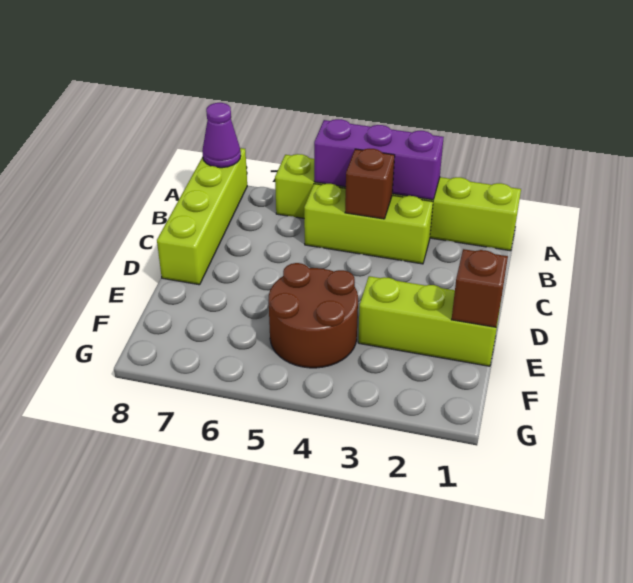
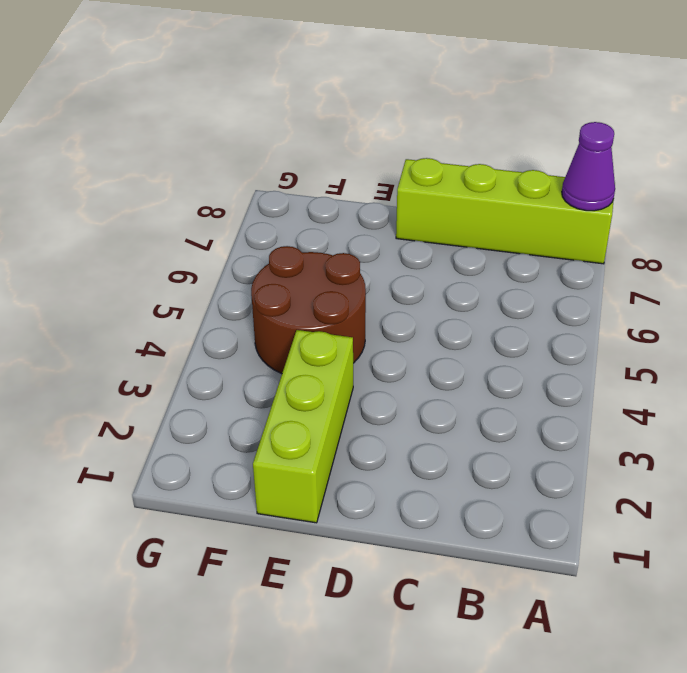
none -> lime 1x6 brick [275,154,521,251]
none -> lime 1x3 brick [304,184,433,264]

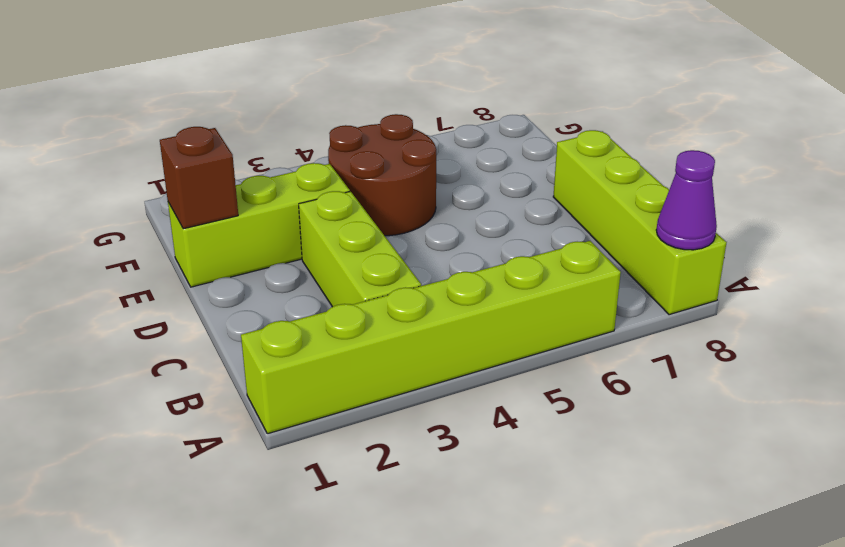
lime 1x3 brick [299,191,421,307] -> lime 1x3 brick turned to [304,184,433,264]
none -> purple 1x3 brick [314,119,444,200]
none -> brown 1x1 brick [345,149,395,219]

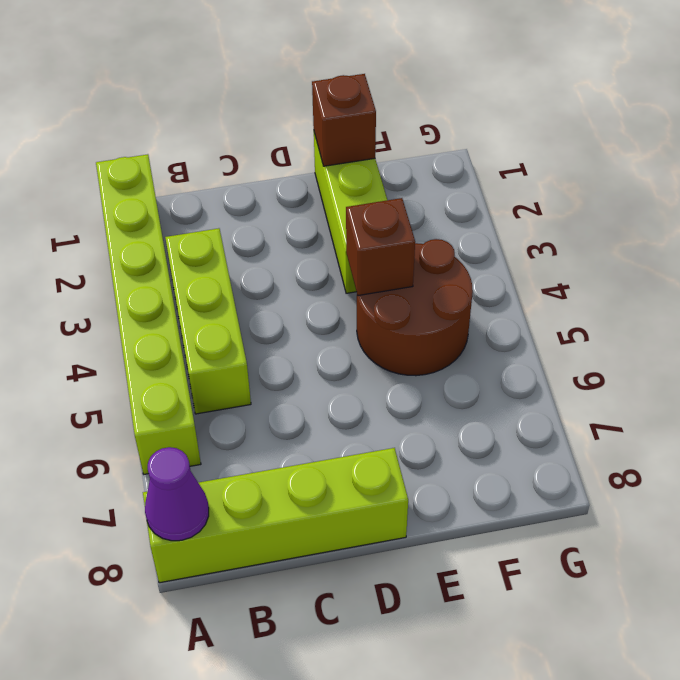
brown 1x1 brick [346,198,415,296] -> brown 1x1 brick moved to [345,149,395,219]
none -> purple 1x3 brick [314,119,444,200]

